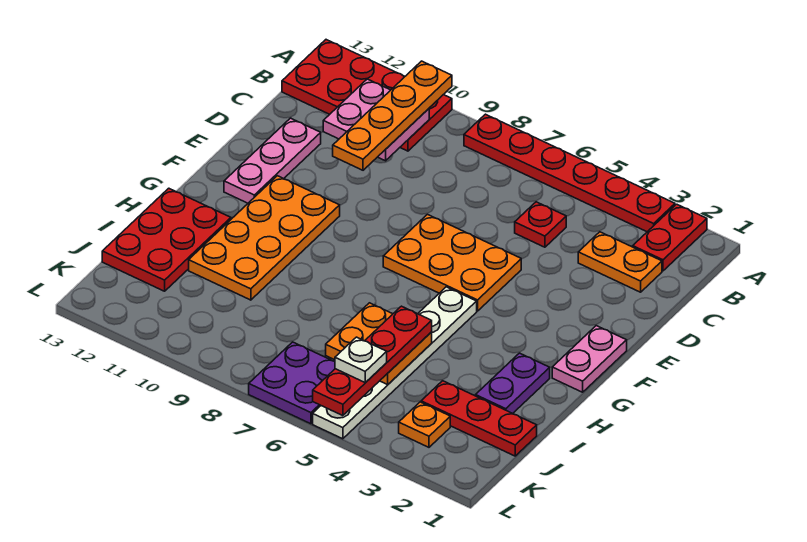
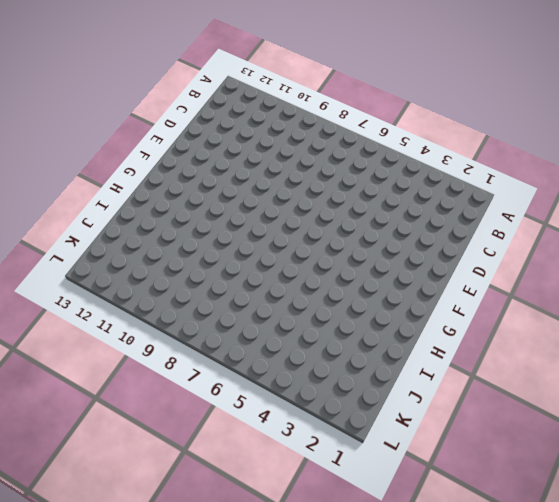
none -> red 1x2 plate [633,204,707,271]
none -> red 1x6 plate [464,114,675,232]
none -> red 2x4 plate [282,40,452,151]

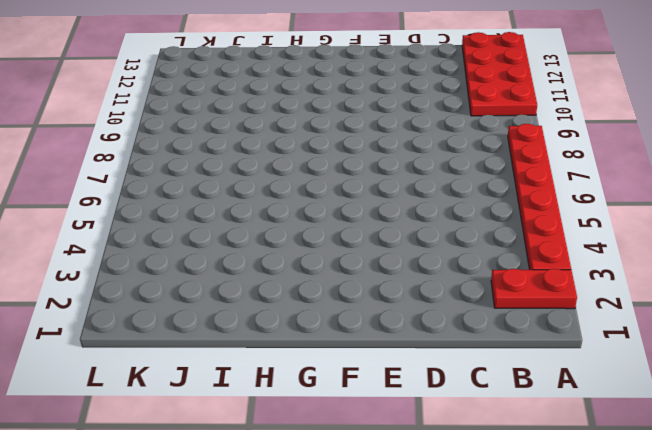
none -> orange 1x2 plate [578,232,662,292]
none -> red 1x1 plate [515,202,566,247]
none -> pink 1x3 plate [224,118,321,203]

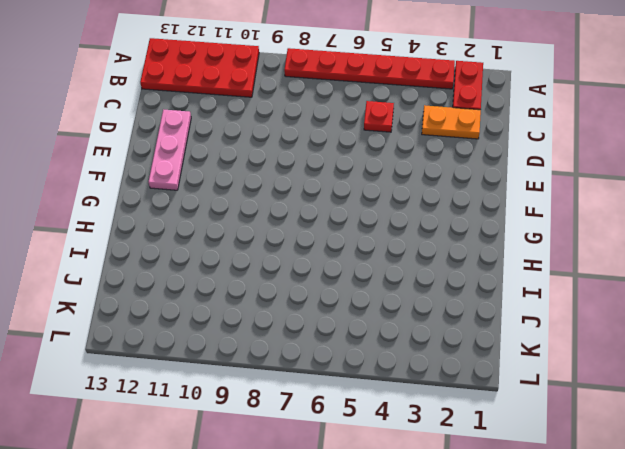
none -> orange 2x3 plate [383,214,521,311]
none -> pink 1x2 plate [552,326,627,392]
none -> orange 2x4 plate [189,176,340,300]

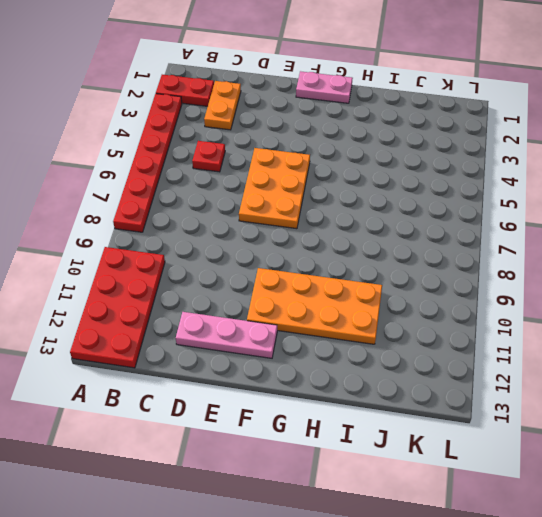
none -> white 1x6 plate [313,287,477,439]
none -> purple 1x2 plate [476,353,550,413]
none -> red 2x3 plate [102,188,231,291]

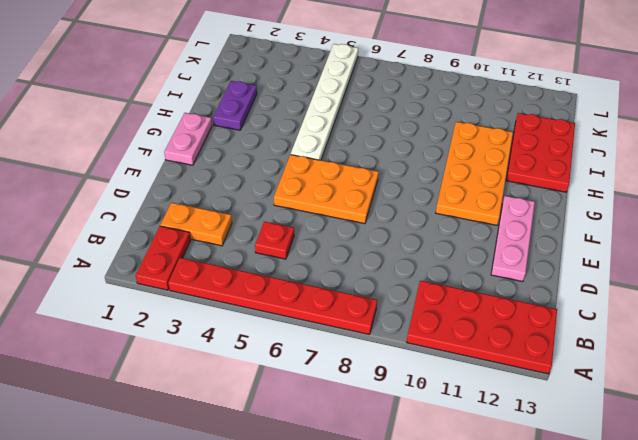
none -> red 1x3 plate [421,381,537,456]
none -> orange 1x1 plate [399,402,450,447]
none -> purple 2x2 plate [249,342,335,424]

